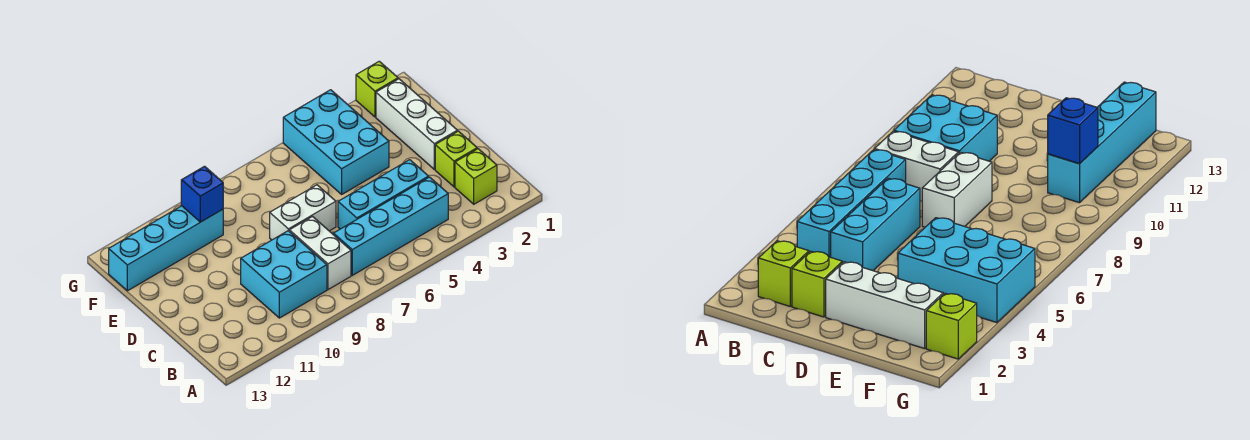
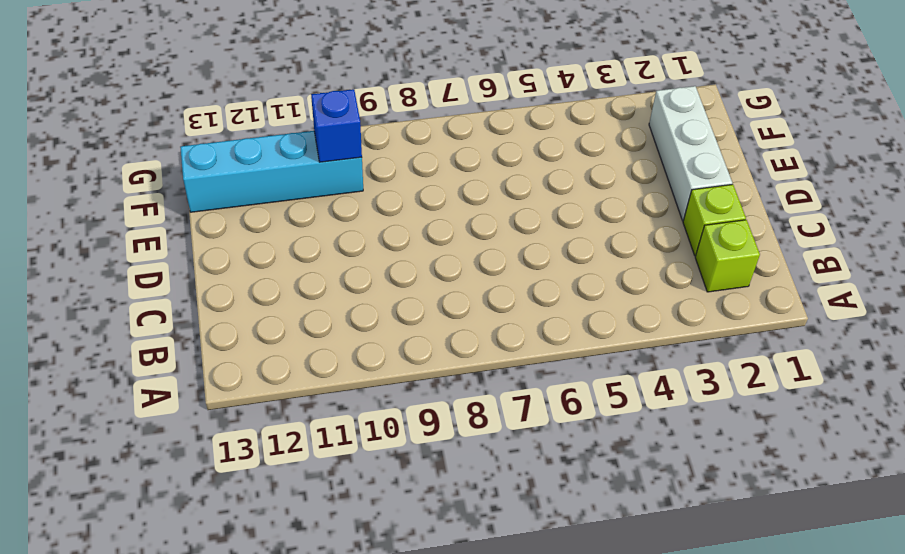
none -> cyan 1x4 brick [333,177,448,275]
none -> white 1x2 brick [289,217,351,290]
none -> cyan 2x2 brick [241,231,327,318]

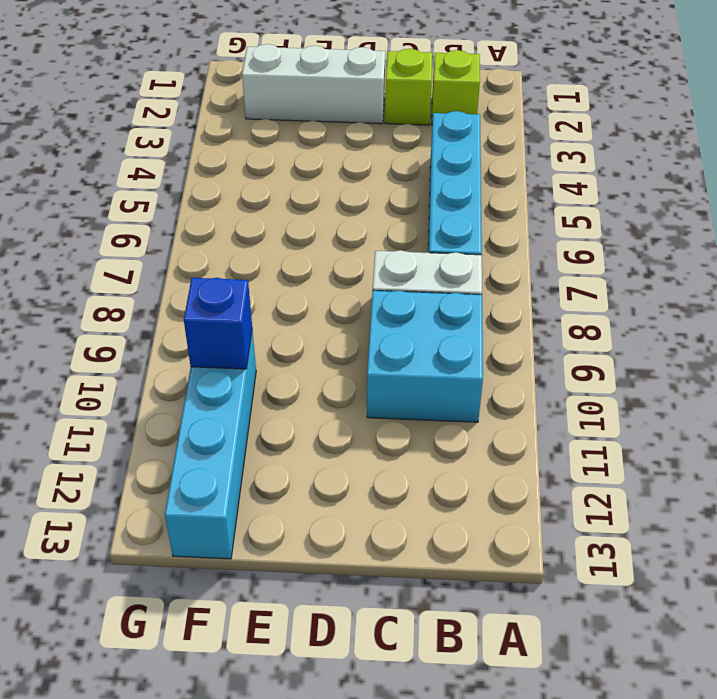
none -> cyan 1x3 brick [338,160,429,229]
none -> white 1x2 brick [270,185,336,240]
none -> cyan 2x3 brick [283,90,389,194]

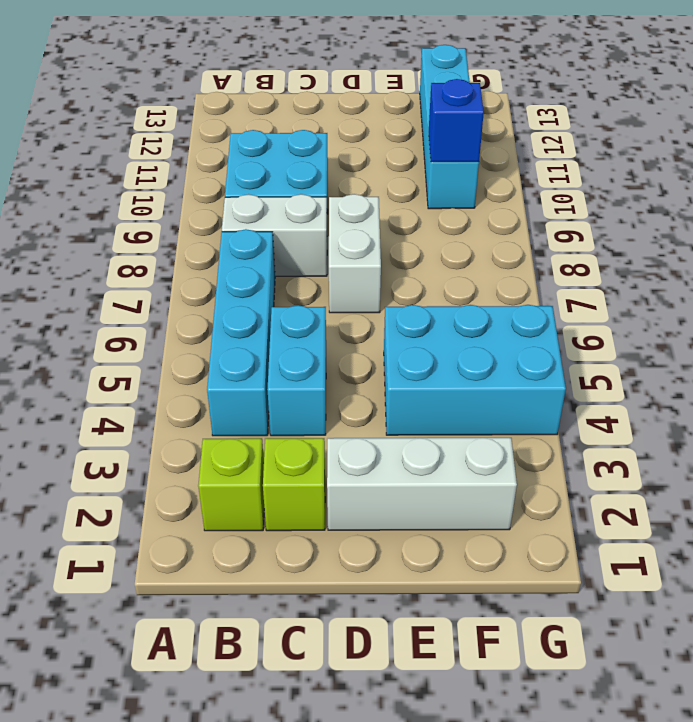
cyan 1x2 brick [267,305,326,436] -> cyan 1x3 brick [338,160,429,229]
none -> lime 1x1 brick [356,61,398,117]

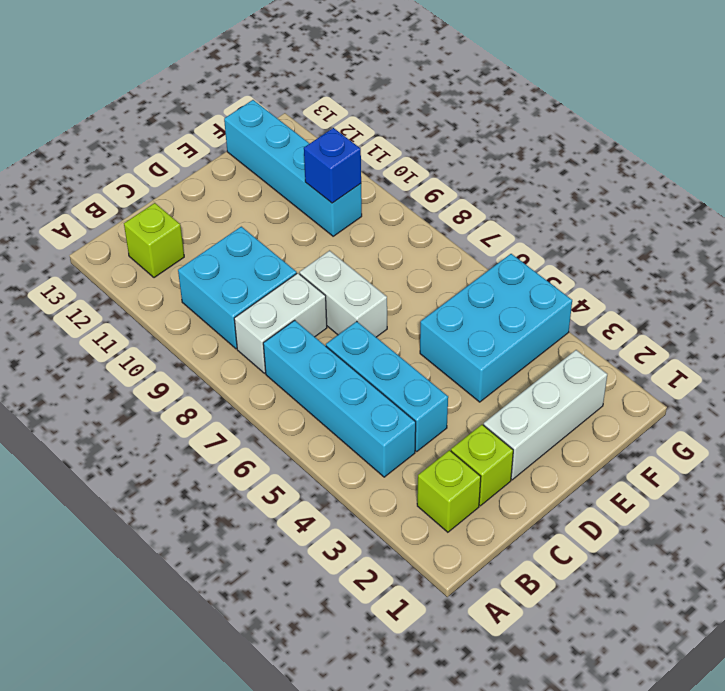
lime 1x1 brick [124,203,184,278] -> lime 1x1 brick moved to [356,61,398,117]

